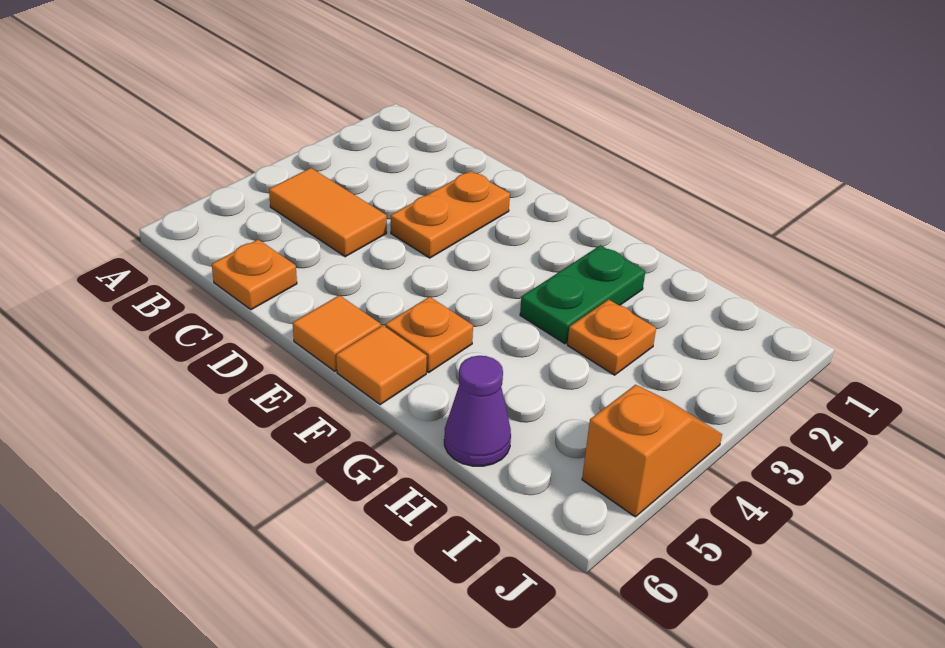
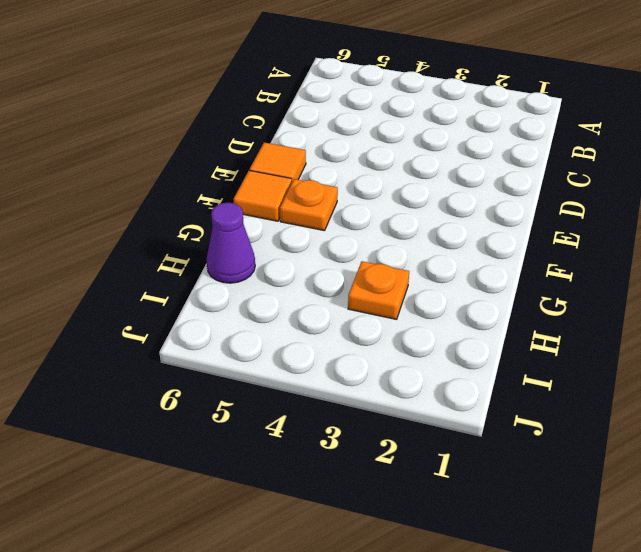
none -> orange 1x2 tile [269,168,387,257]
none -> orange 1x1 plate [212,240,297,310]

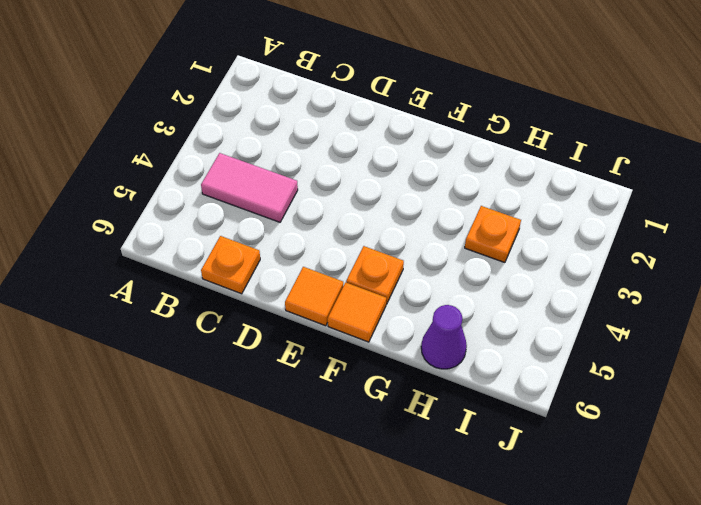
pink 1x2 tile [201,153,298,222] -> orange 1x2 tile [269,168,387,257]
none -> orange 1x2 plate [391,171,510,258]
none -> green 1x2 plate [520,245,645,344]

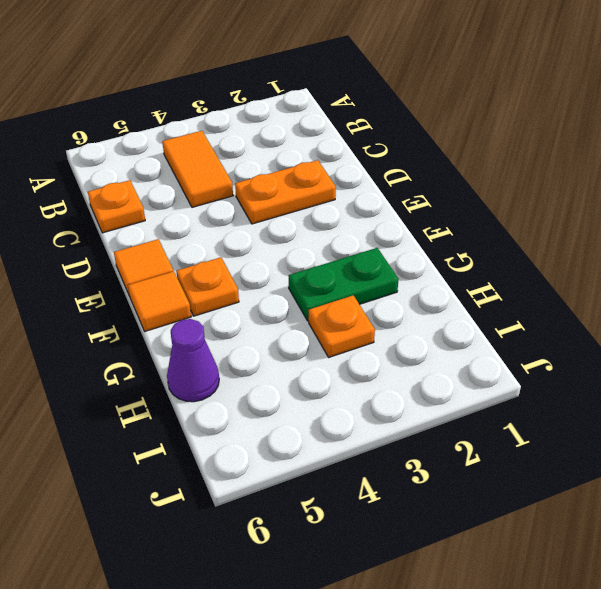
none -> orange 1x2 slope [582,385,722,517]

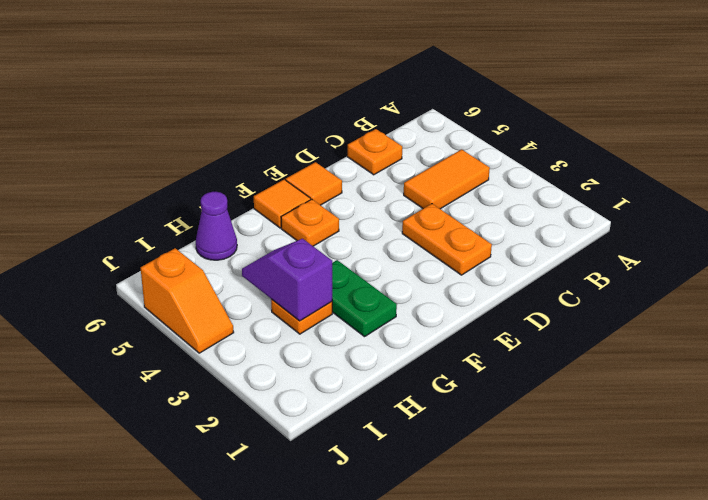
purple 1x2 slope [242,239,332,321] -> none

